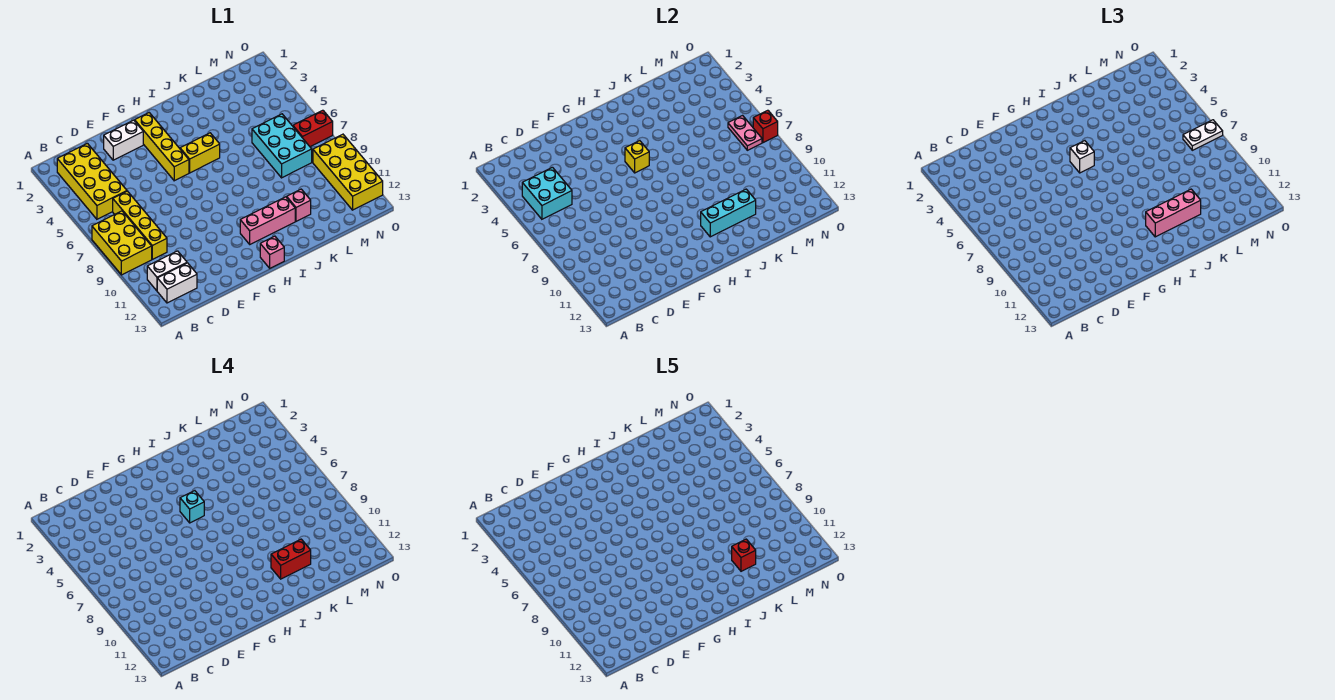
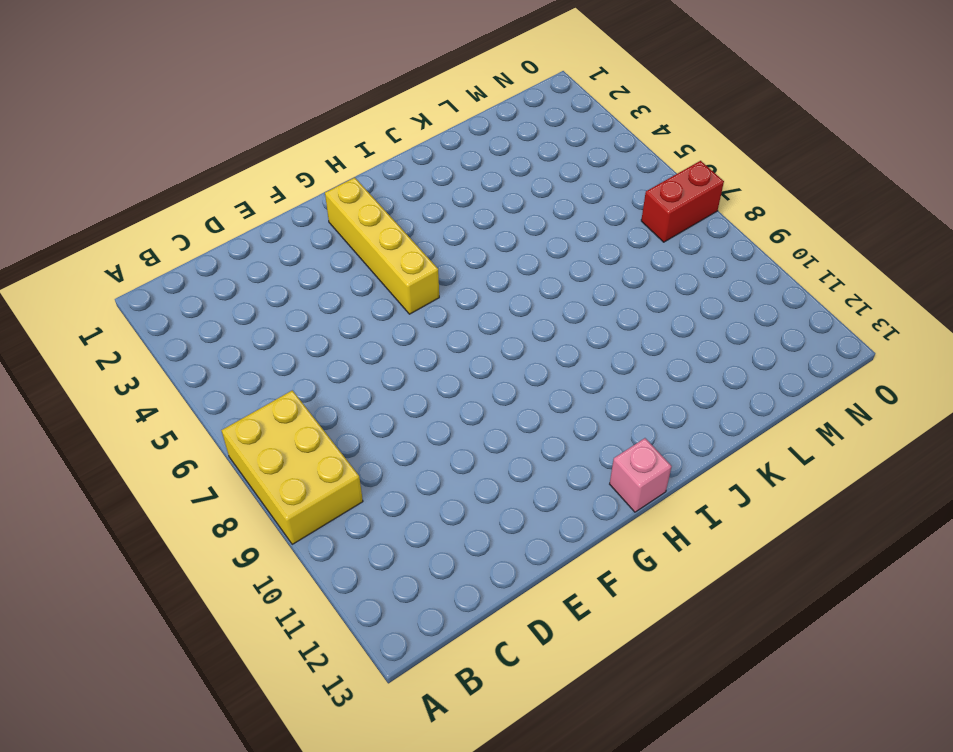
none -> yellow 2x4 brick [57,143,127,219]
none -> white 1x2 brick [147,251,187,291]
none -> white 1x2 brick [157,263,197,303]

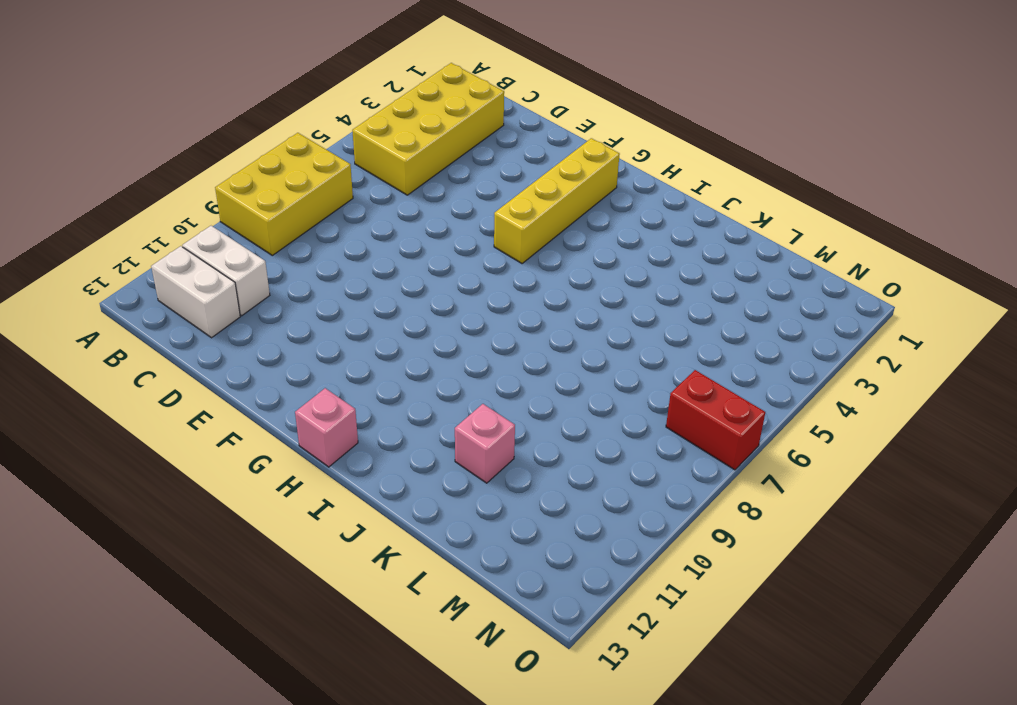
none -> yellow 1x4 brick [113,191,167,259]
none -> white 1x2 brick [104,120,143,160]
none -> yellow 1x2 brick [180,133,220,173]

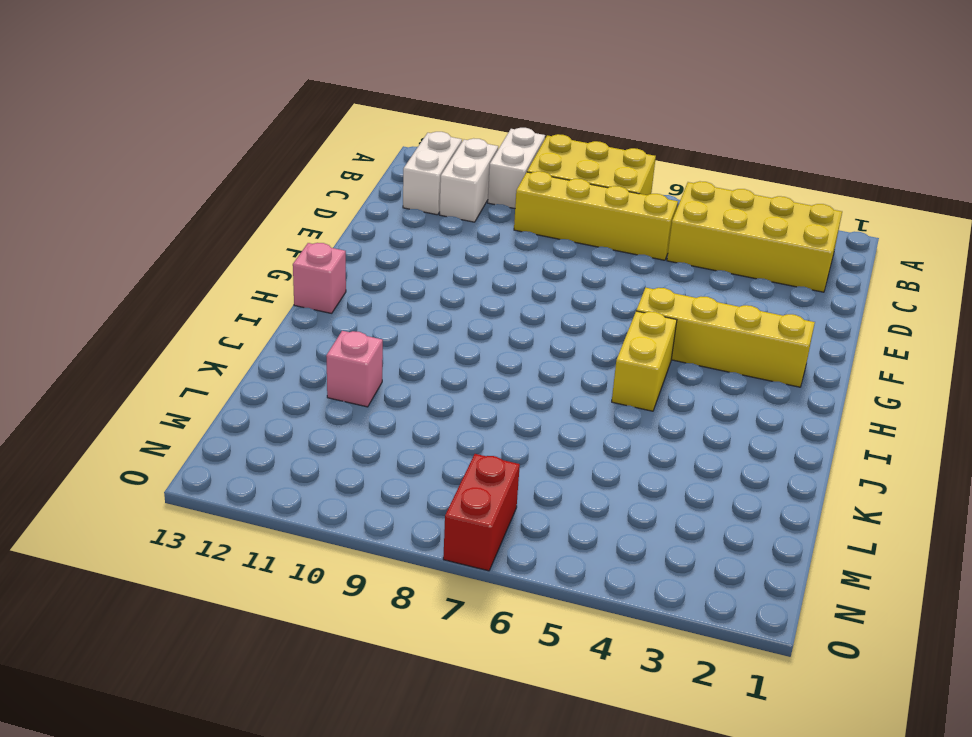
white 1x2 brick [488,128,545,208] -> white 1x2 brick moved to [104,120,143,160]
none -> pink 1x3 brick [240,197,295,244]
none -> cyan 2x3 brick [252,114,312,178]
none -> yellow 2x4 brick [313,134,383,210]

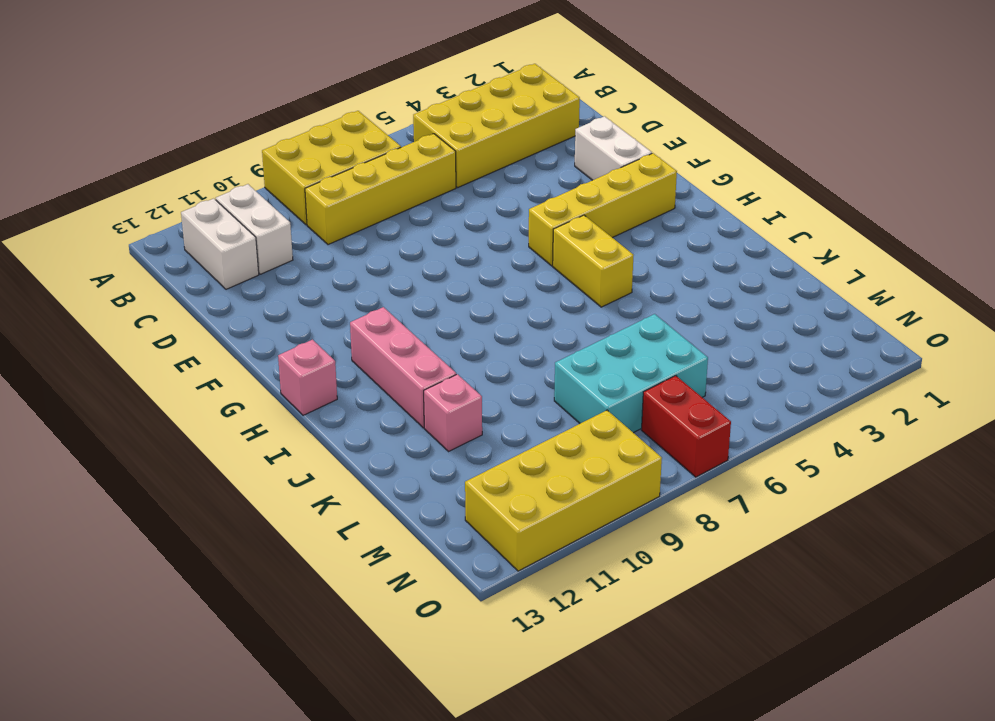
none -> cyan 2x2 brick [522,167,572,219]
none -> yellow 1x1 brick [625,141,649,173]
none -> cyan 1x3 brick [701,189,756,237]

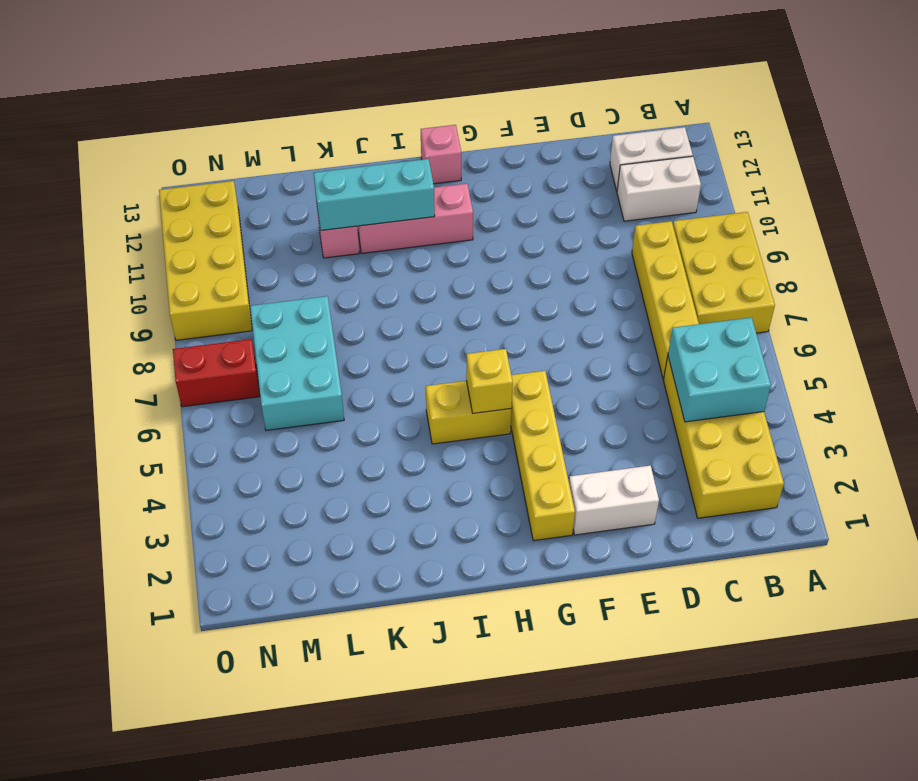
none -> pink 1x2 plate [728,116,762,150]
none -> red 1x1 brick [753,110,778,143]
none -> white 1x1 brick [1070,141,1094,173]

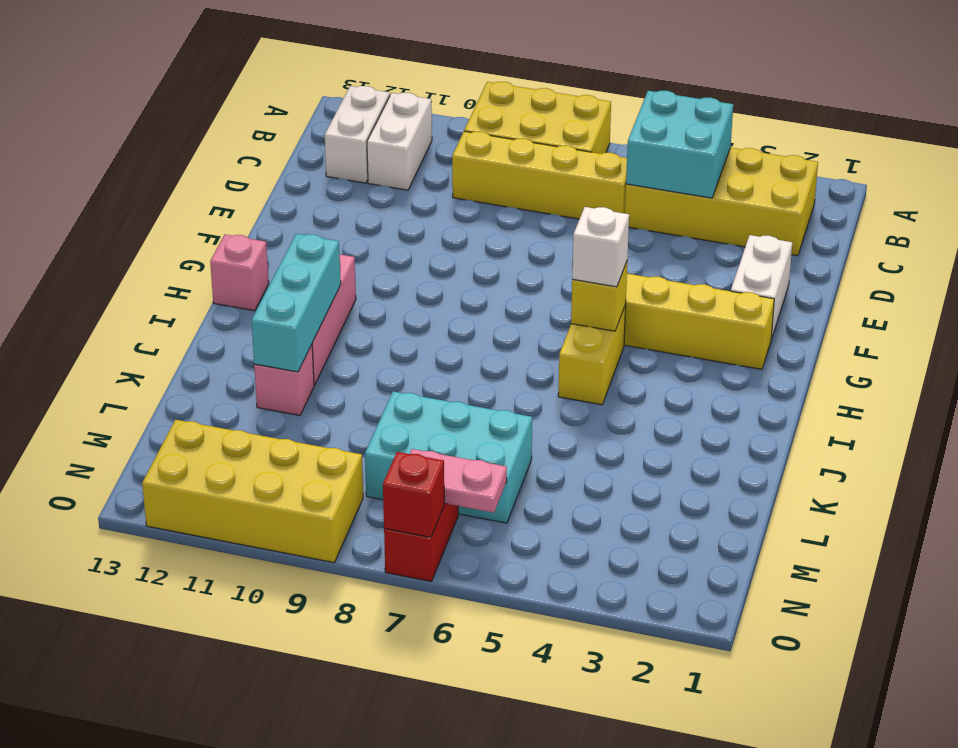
none -> pink 1x3 brick [1146,189,1201,237]
none -> white 1x2 plate [1183,120,1223,150]
none -> cyan 1x1 brick [180,491,204,523]

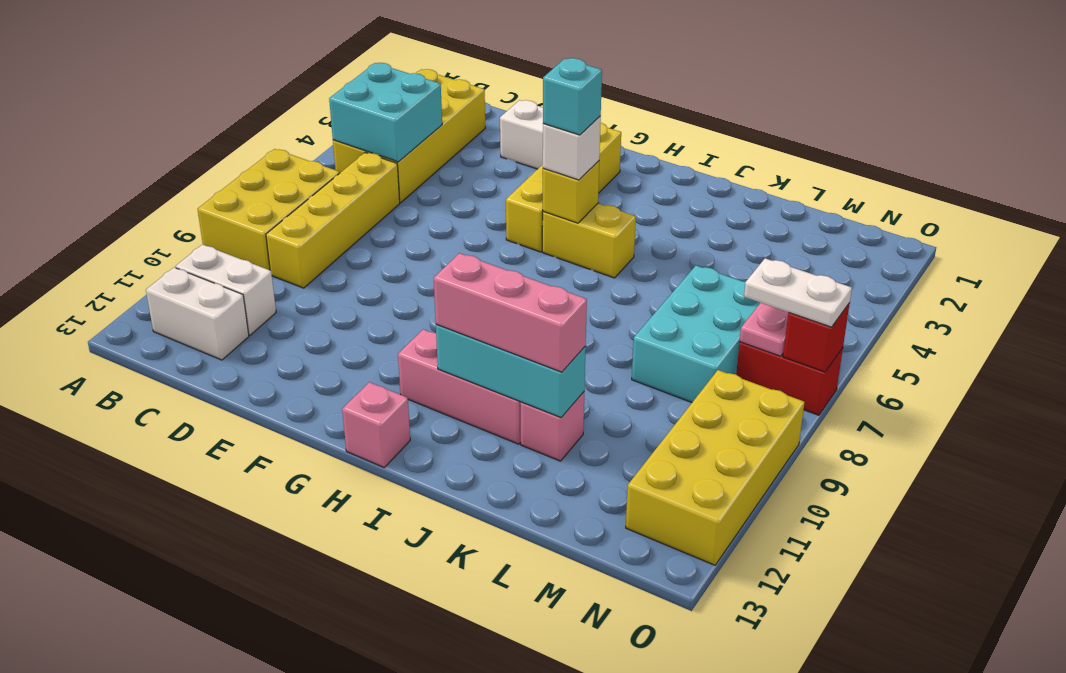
none -> red 1x2 brick [271,539,311,579]
none -> red 1x1 brick [732,539,756,571]

